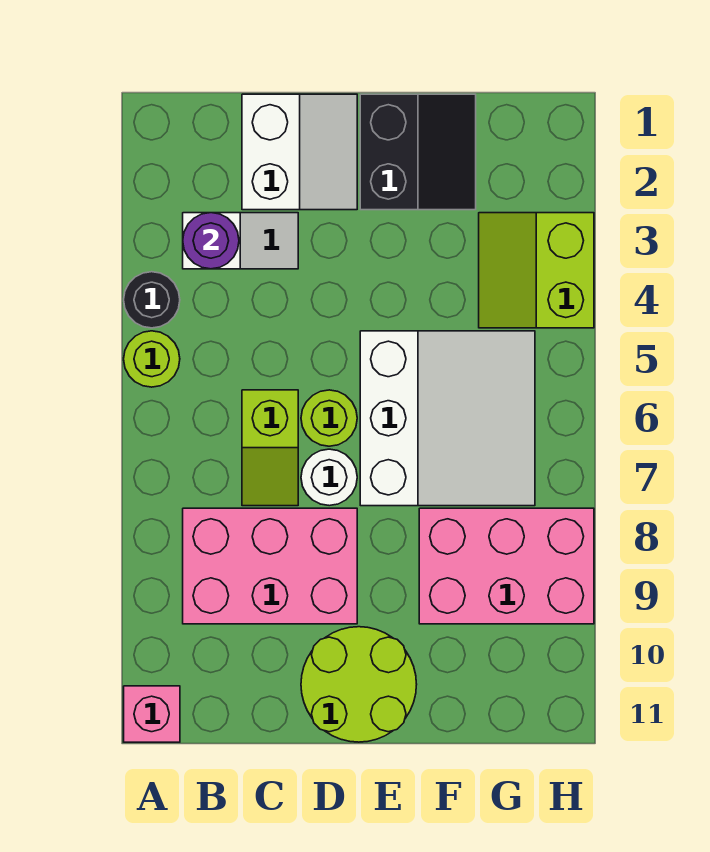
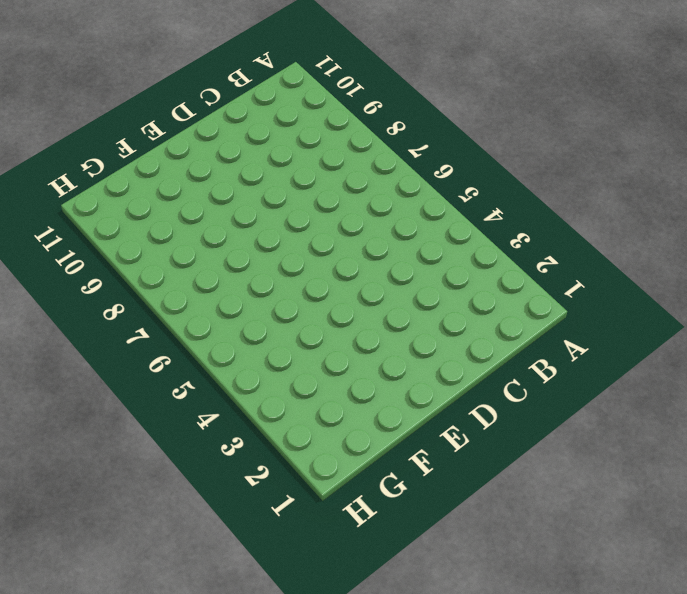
none -> black 1x1 round brick [124,272,180,328]
none -> lime 1x1 round brick [124,331,180,387]
none -> pink 1x1 brick [124,686,180,742]

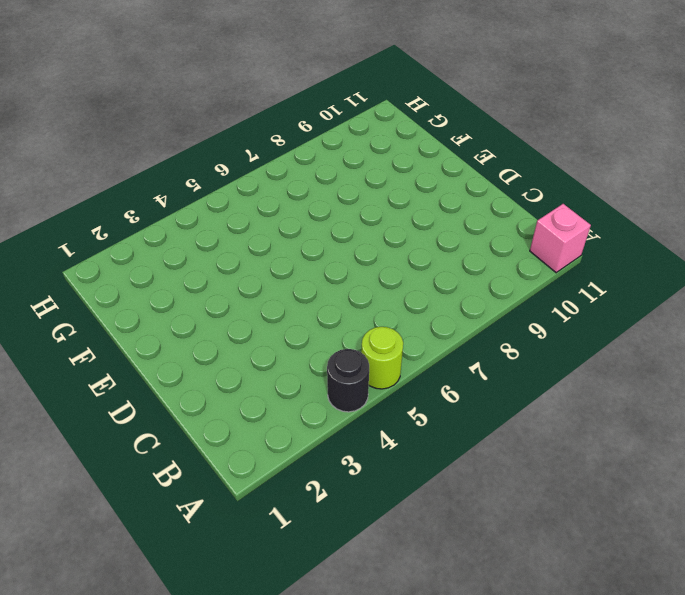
none -> white 1x2 slope [183,213,298,269]
none -> pink 2x3 brick [183,508,357,624]
none -> white 2x2 slope [242,94,357,210]

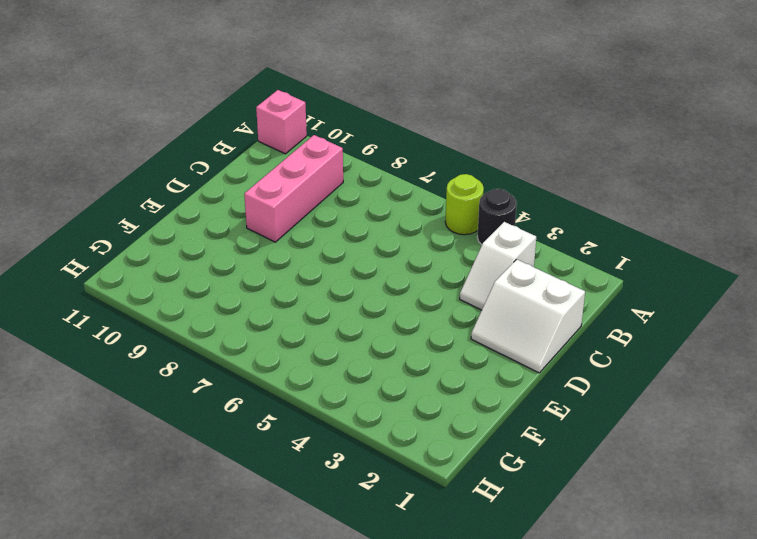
pink 1x3 brick [244,135,343,242] -> pink 2x3 brick [183,508,357,624]
none -> lime 1x2 slope [242,390,298,506]
none -> lime 1x1 round brick [301,390,357,446]
none -> white 1x1 round brick [301,449,357,506]

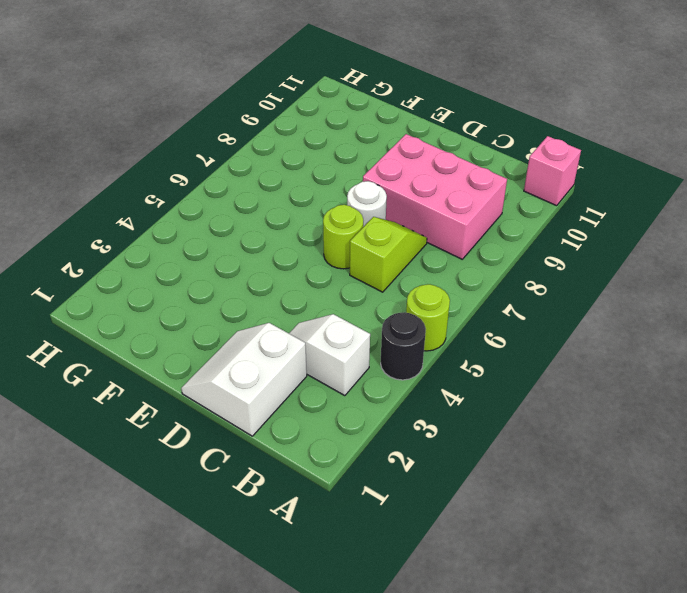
none -> lime 2x2 round brick [301,627,417,742]
none -> black 2x2 slope [360,94,476,210]
none -> white 3x3 slope [360,331,535,506]

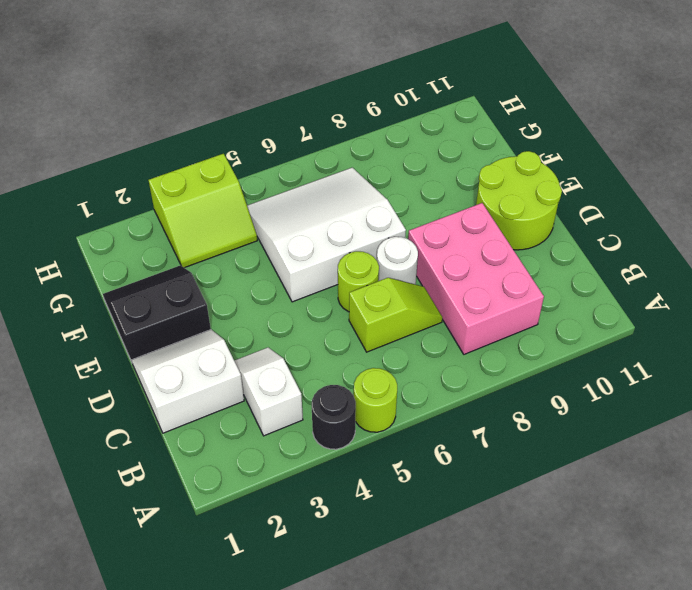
none -> pink 1x1 brick [124,686,180,742]
none -> pink 2x3 brick [419,508,594,624]
none -> purple 1x1 round brick [183,213,239,269]

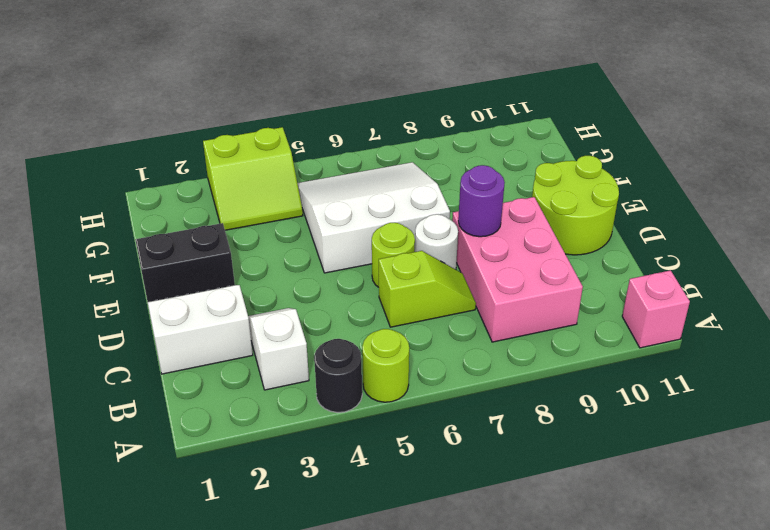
purple 1x1 round brick [458,165,505,237] -> purple 1x1 round brick moved to [183,213,239,269]
none -> pink 2x3 brick [419,508,594,624]

